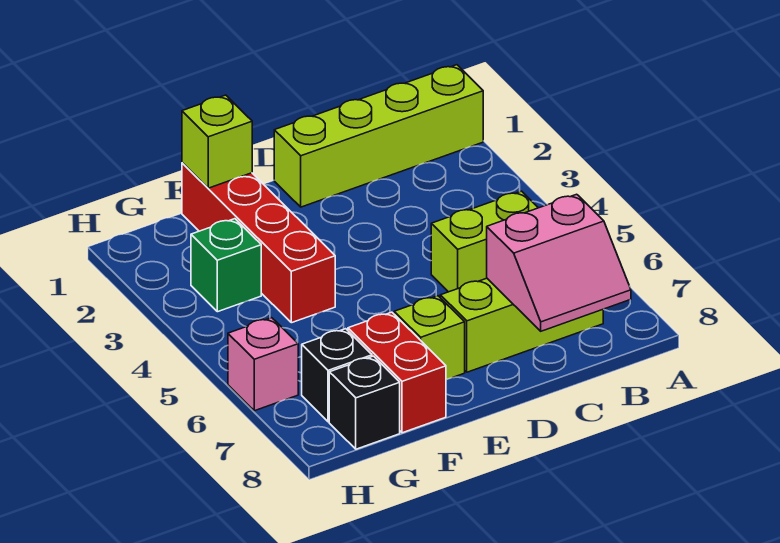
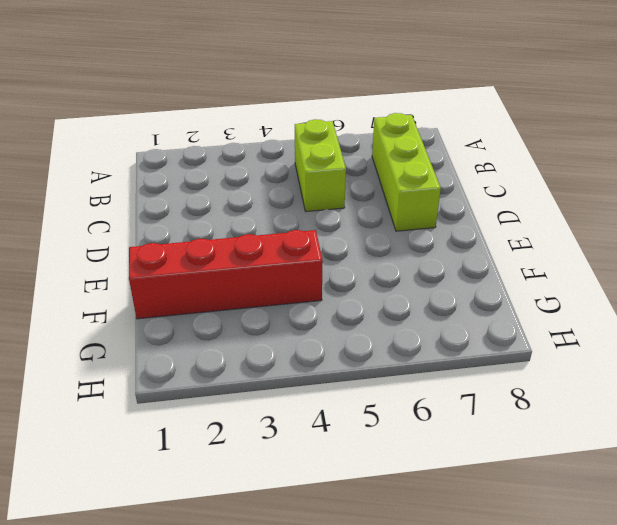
none -> lime 1x4 brick [274,65,483,207]
none -> lime 1x1 brick [394,296,465,380]
none -> red 1x2 brick [348,312,446,433]

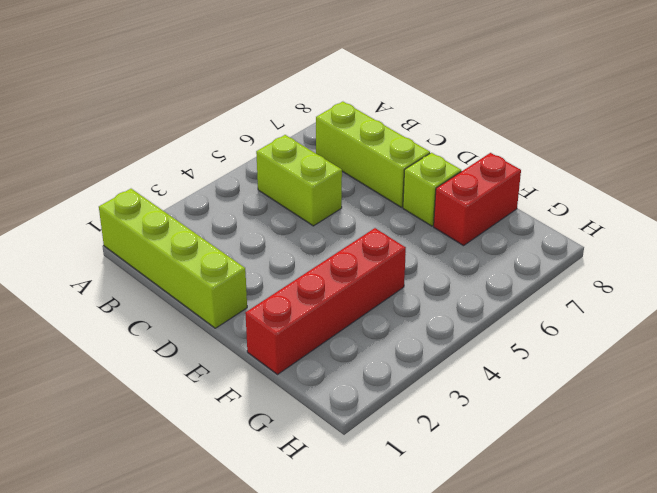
none -> green 1x1 brick [191,219,261,312]
none -> black 1x1 brick [302,329,372,422]
none -> black 1x1 brick [329,356,400,449]

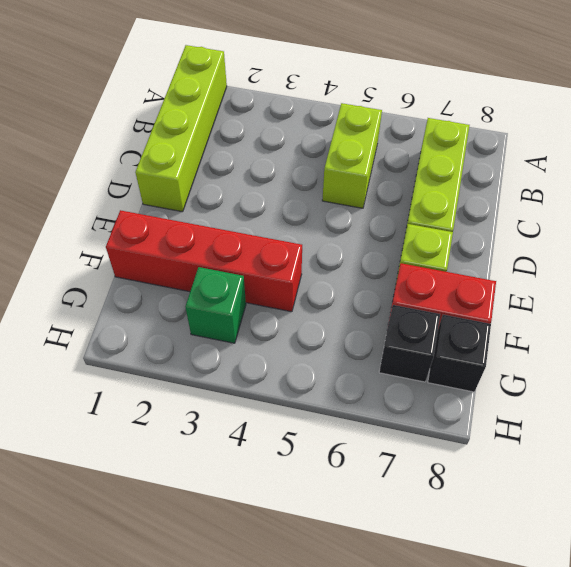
none -> pink 1x1 brick [228,318,298,411]
none -> pink 2x2 slope [487,194,631,331]
none -> lime 1x1 brick [182,95,252,188]

